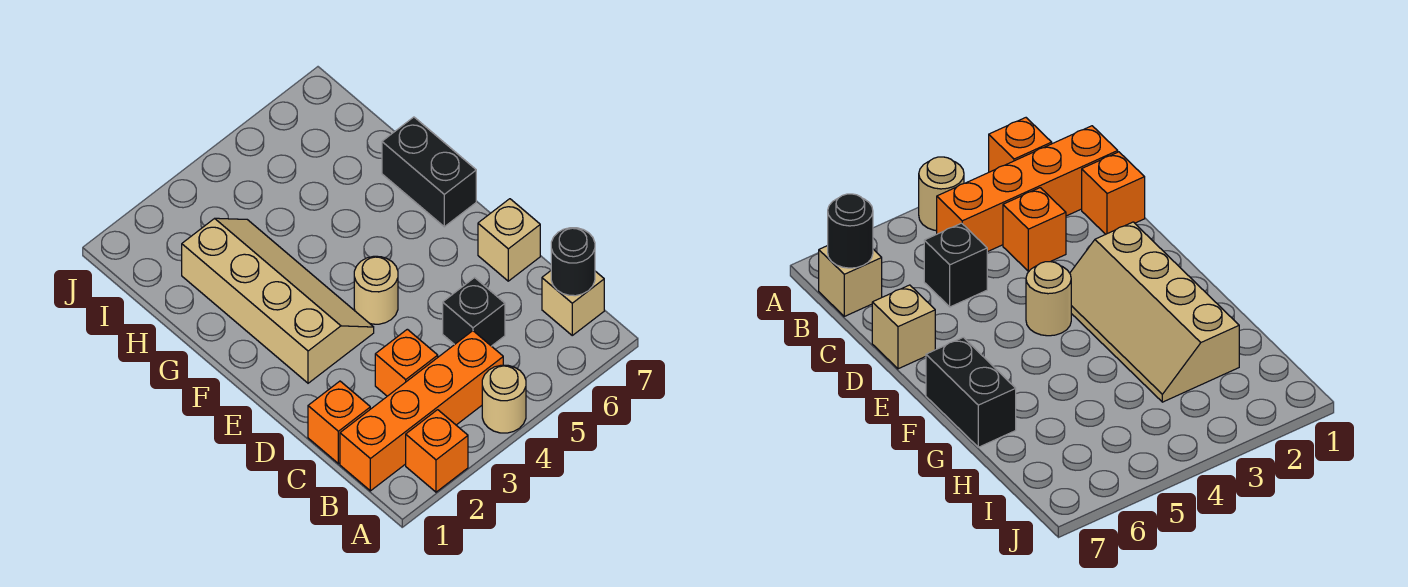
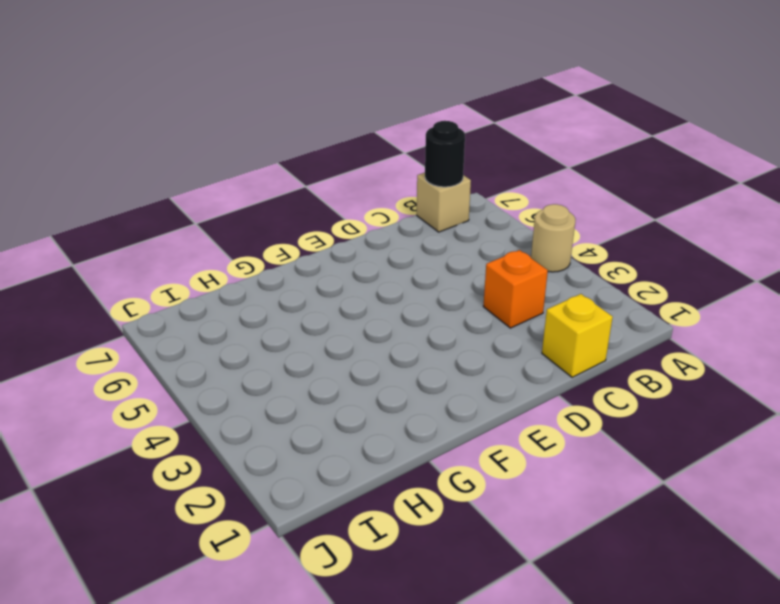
yellow 1x1 brick [542,294,613,377] -> orange 1x1 brick [308,381,370,464]
none -> orange 1x1 brick [406,410,468,492]
none -> orange 1x4 brick [340,331,503,491]
none -> black 1x1 brick [443,278,505,346]

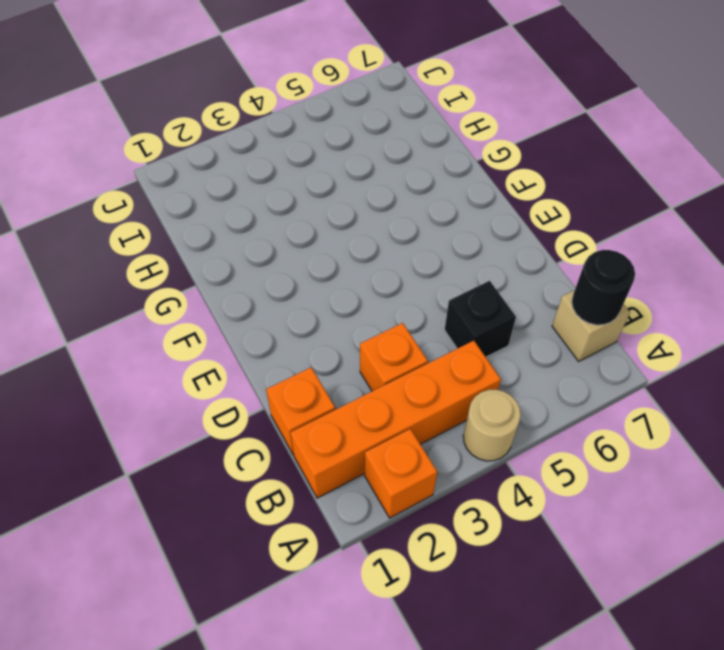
none -> tan 1x1 brick [478,199,540,281]
none -> tan 2x4 slope [182,218,374,383]
none -> tan 1x1 round brick [354,256,398,324]

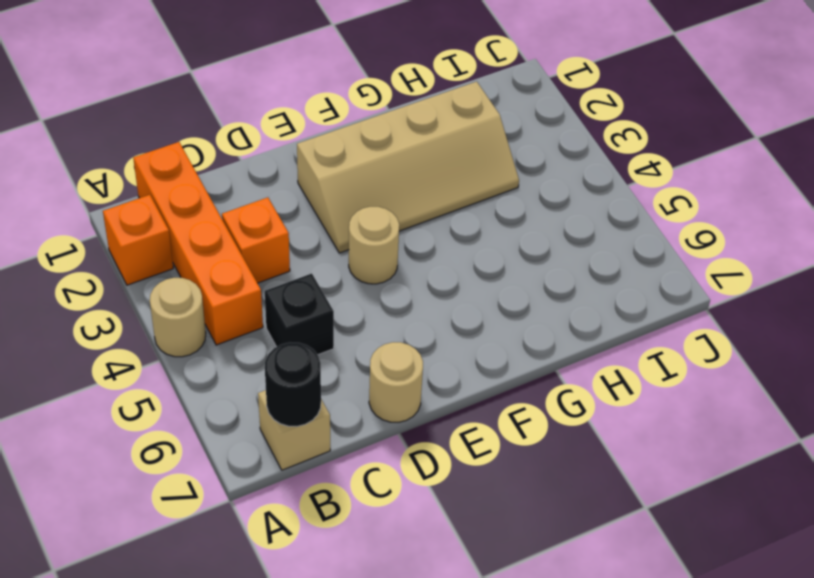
tan 1x1 round brick [369,342,423,422] -> tan 1x1 brick [478,199,540,281]
none -> orange 1x1 brick [308,381,370,464]
none -> black 1x2 brick [382,117,476,227]

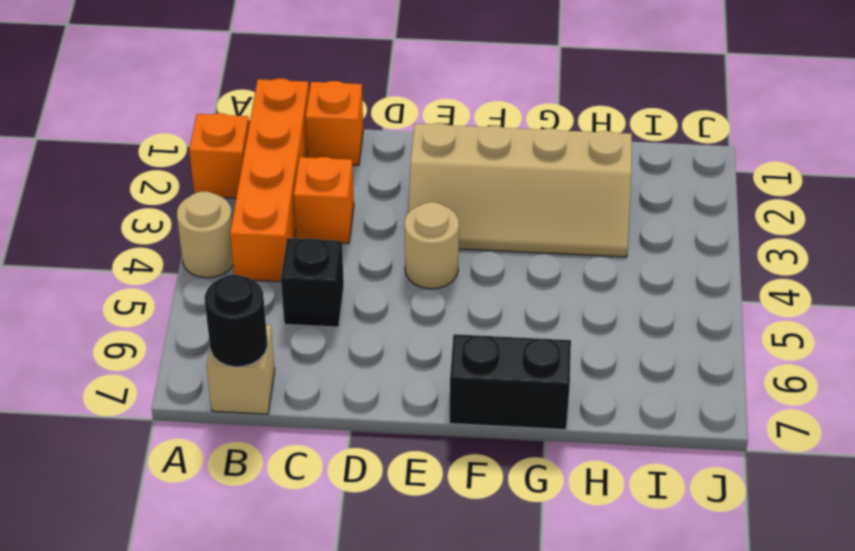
none -> tan 1x1 brick [478,199,540,281]

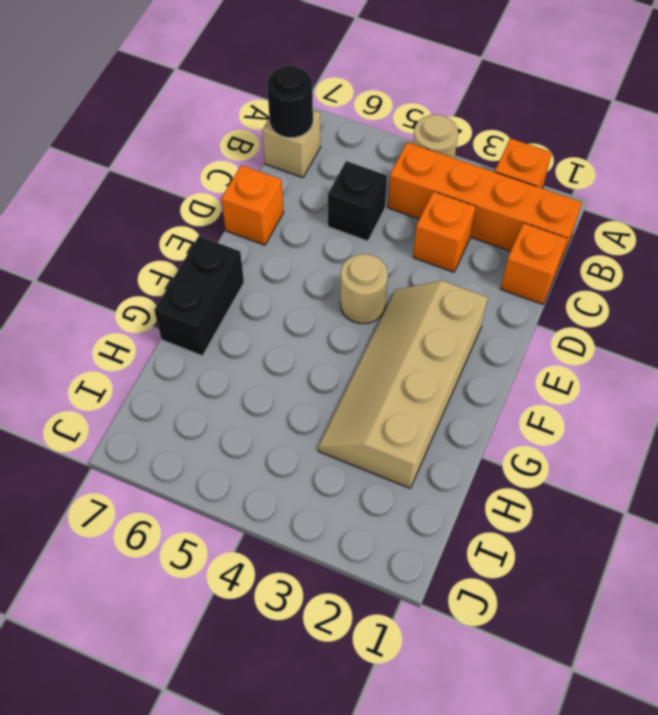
orange 1x1 brick [221,165,284,245] -> tan 1x1 brick [478,199,540,281]

